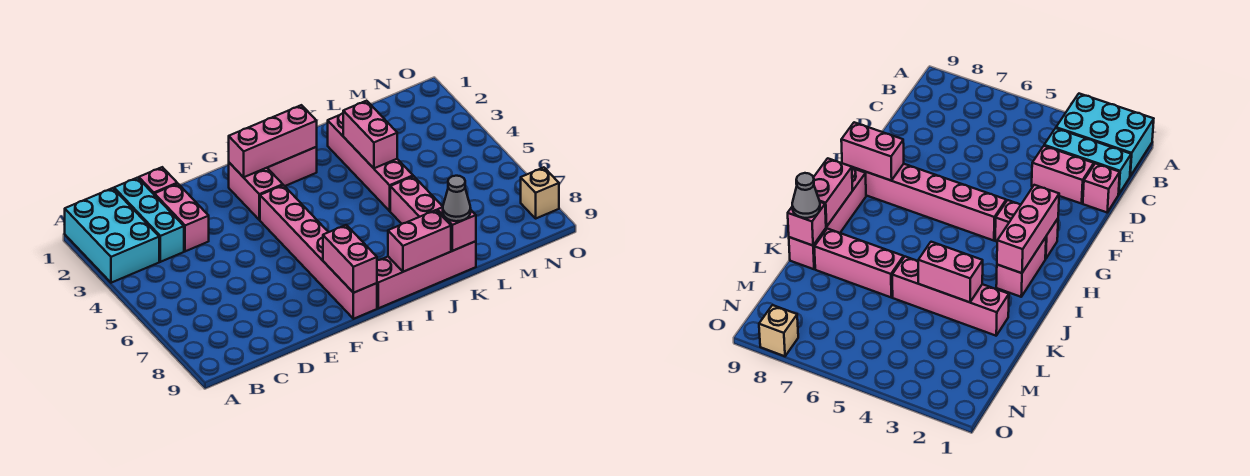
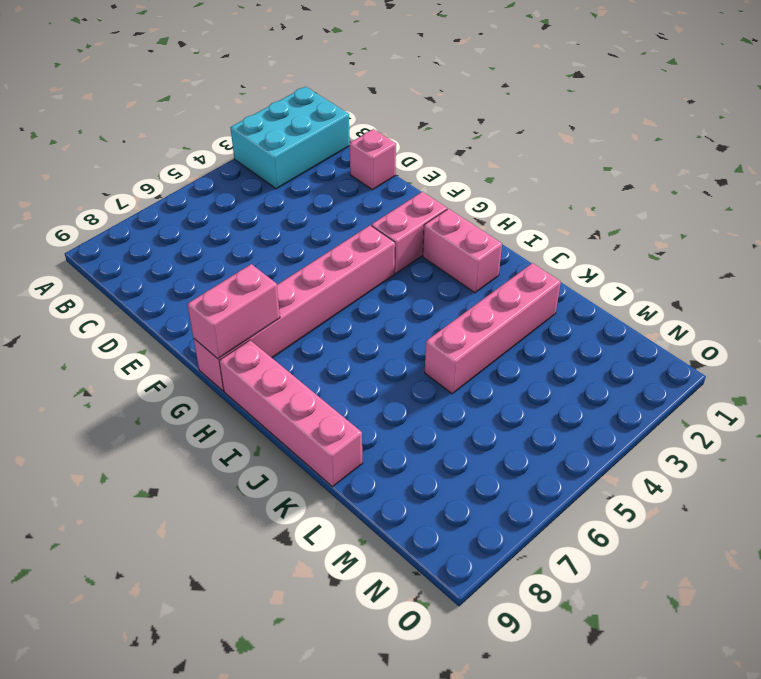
none -> cyan 1x3 brick [114,178,184,262]
none -> pink 1x2 brick [155,184,209,251]
none -> pink 1x3 brick [390,176,443,224]

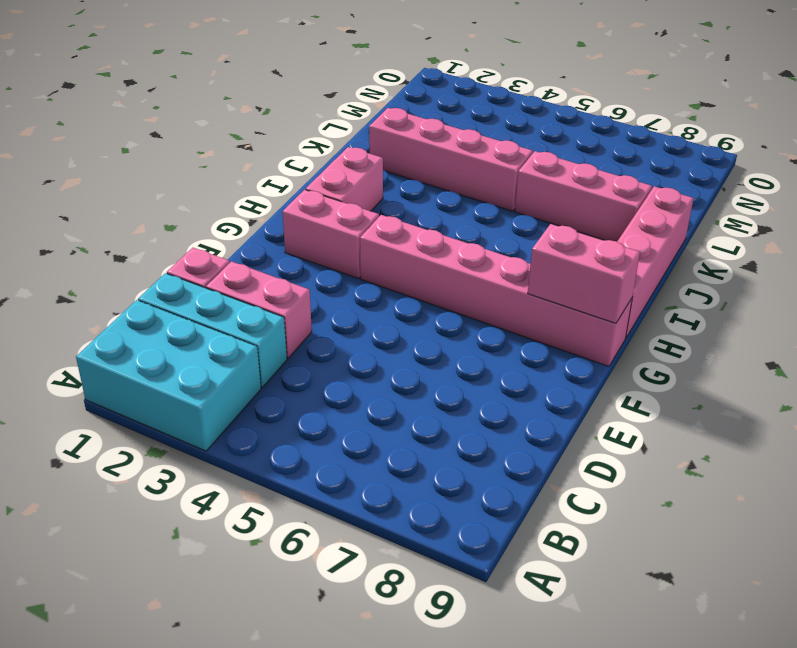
none -> tan 1x1 brick [521,167,559,218]
none -> pink 1x3 brick [229,105,317,177]
none -> pink 1x2 brick [388,210,451,272]

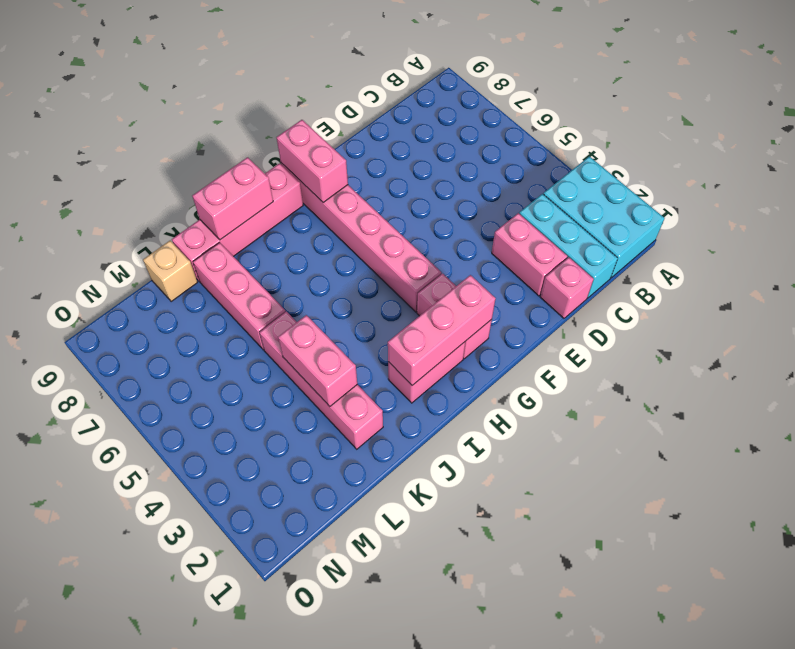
tan 1x1 brick [143,241,198,302] -> tan 1x1 brick moved to [521,167,559,218]
none -> pink 1x1 brick [437,207,476,251]
none -> grey 1x1 cone [443,176,471,221]

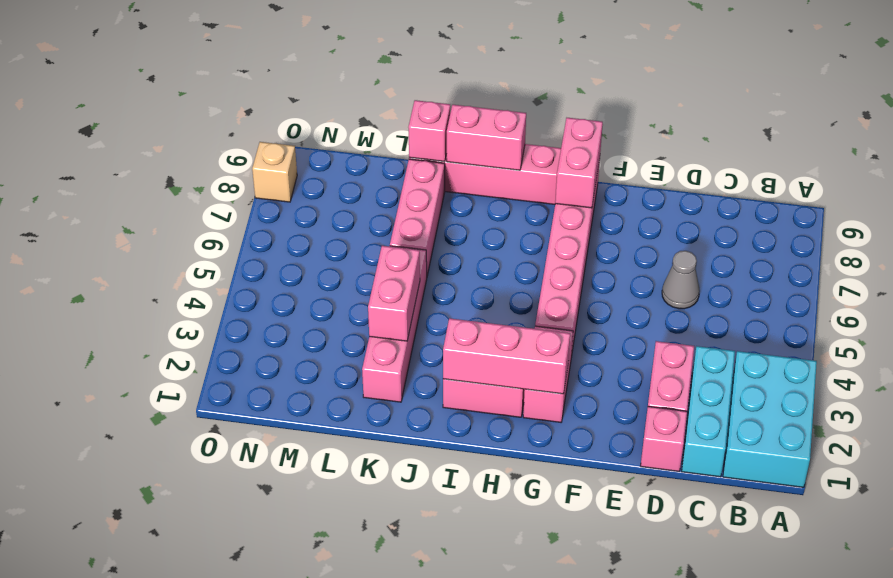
grey 1x1 cone [662,251,700,309] -> grey 1x1 cone moved to [443,176,471,221]

